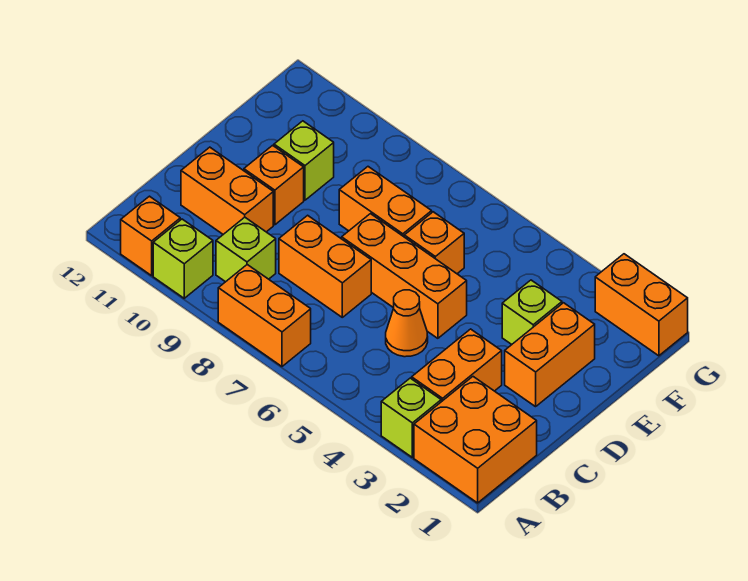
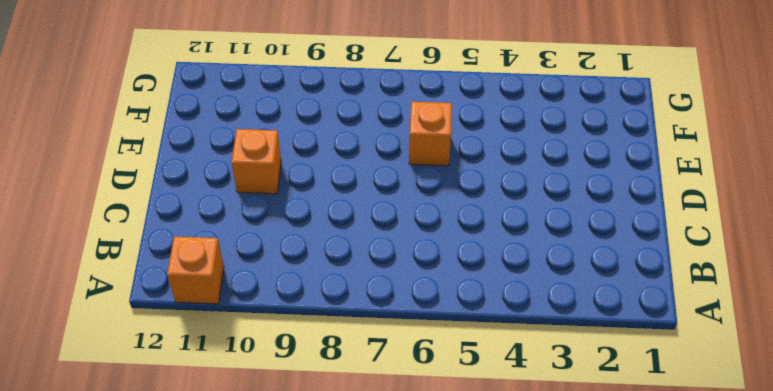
none -> orange 2x2 brick [414,377,537,503]
none -> lime 1x1 brick [381,378,441,457]
none -> orange 1x2 brick [218,265,311,366]

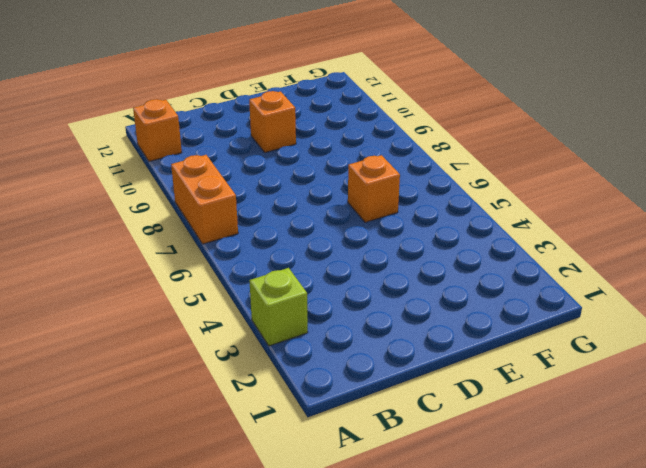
none -> orange 2x2 brick [414,377,537,503]
none -> lime 1x1 brick [153,219,213,298]
none -> orange 1x2 brick [412,329,502,402]

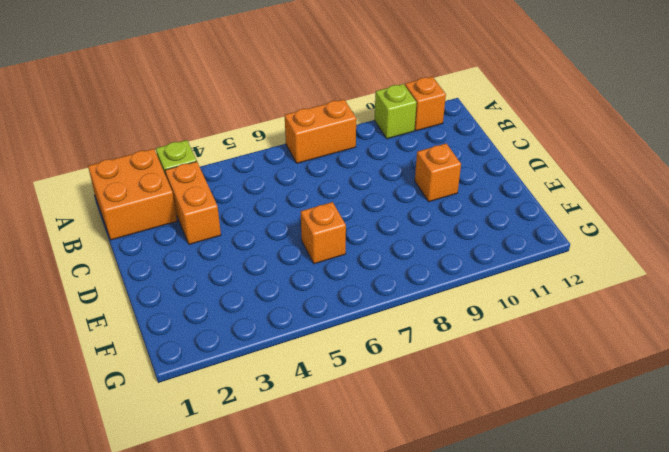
none -> lime 1x1 brick [216,217,276,282]
none -> orange 1x1 cone [386,290,428,357]
none -> orange 1x2 brick [279,215,371,317]

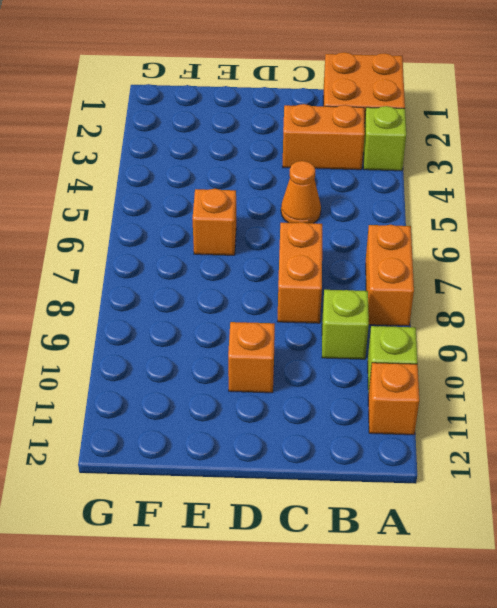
none -> orange 1x2 brick [181,147,273,234]
none -> orange 1x2 brick [505,303,595,407]
none -> orange 1x3 brick [342,214,467,338]

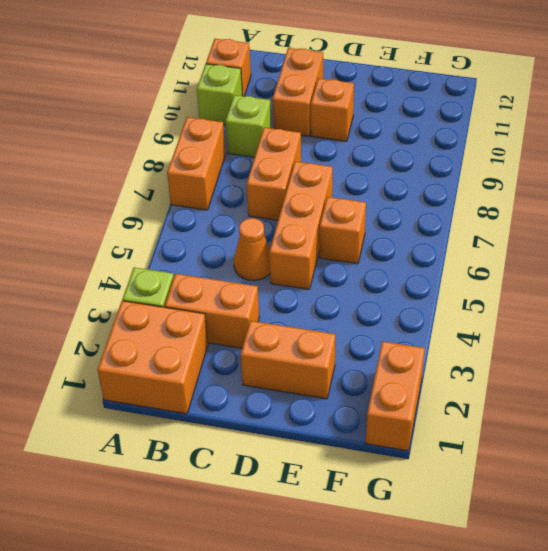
none -> lime 1x1 brick [502,280,562,344]
none -> orange 1x2 brick [339,167,432,237]
none -> lime 1x1 brick [274,121,334,200]

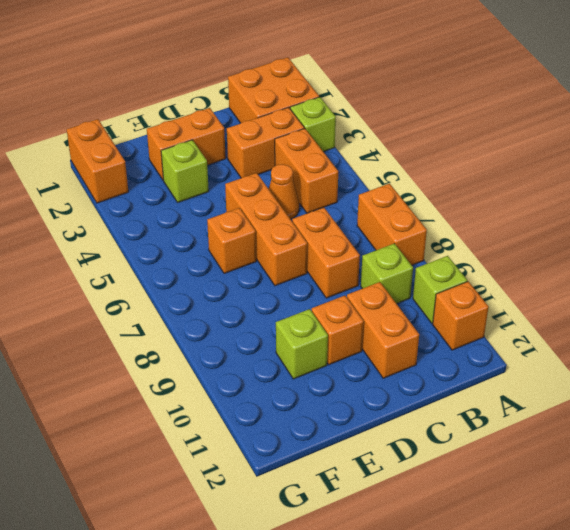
orange 1x2 brick [275,128,338,213] -> orange 1x2 brick moved to [339,167,432,237]

